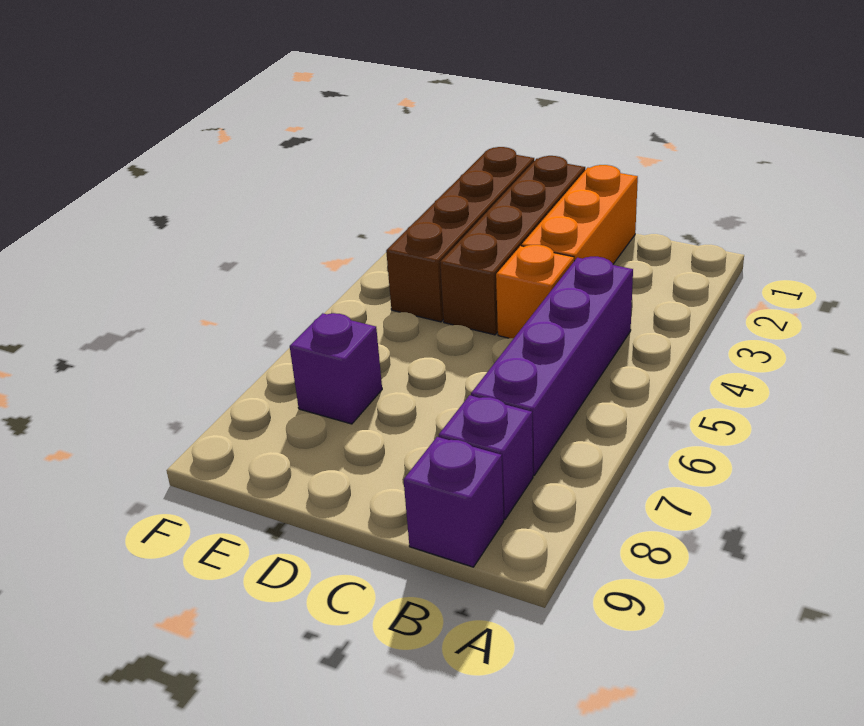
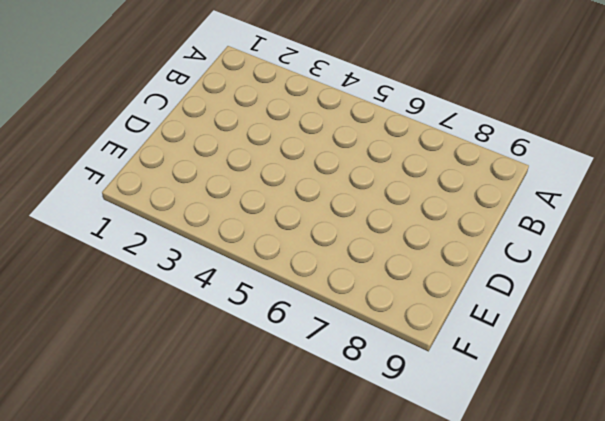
none -> purple 1x4 brick [471,257,633,476]
none -> purple 1x1 brick [439,395,533,519]

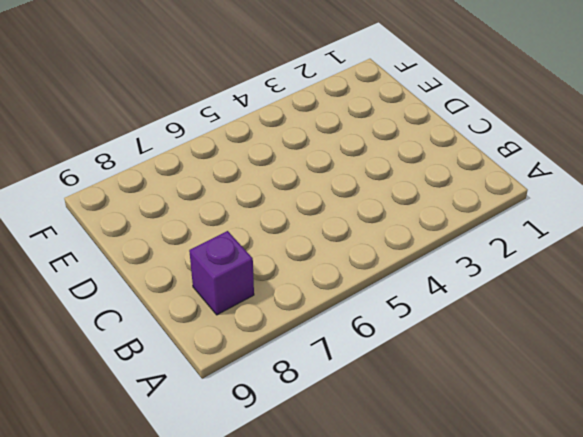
none -> purple 1x4 brick [471,257,633,476]
none -> purple 1x1 brick [404,437,504,567]

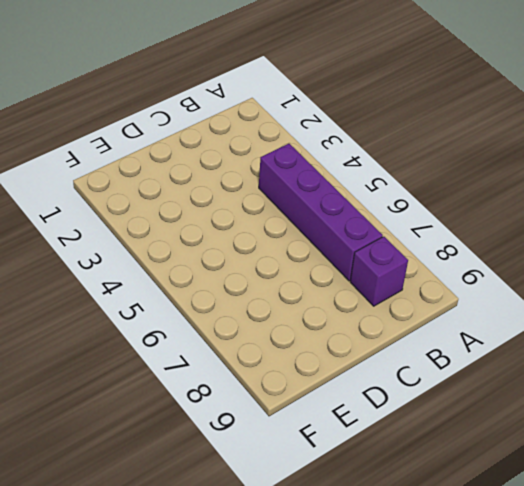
none -> purple 1x1 brick [404,437,504,567]
none -> orange 1x3 brick [522,165,638,264]

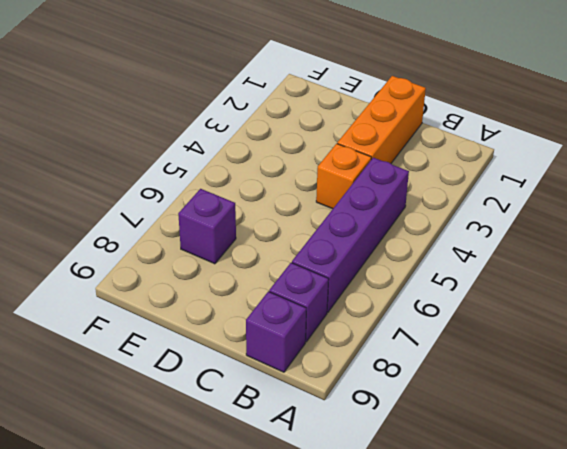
none -> brown 1x4 brick [440,156,585,335]
none -> brown 1x4 brick [386,147,534,322]

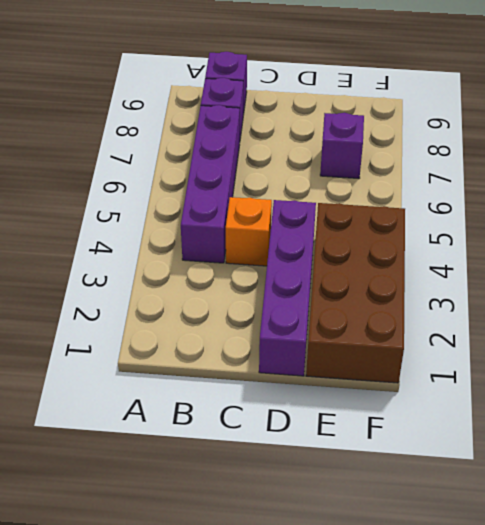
purple 1x4 brick [259,200,316,376] -> brown 1x4 brick [440,156,585,335]
brown 2x4 brick [306,203,405,383] -> brown 1x4 brick [386,147,534,322]
none -> orange 1x3 brick [522,165,638,264]

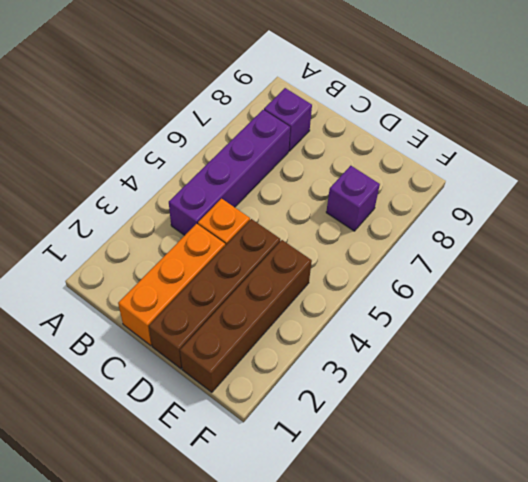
none -> purple 1x1 brick [404,437,504,567]

